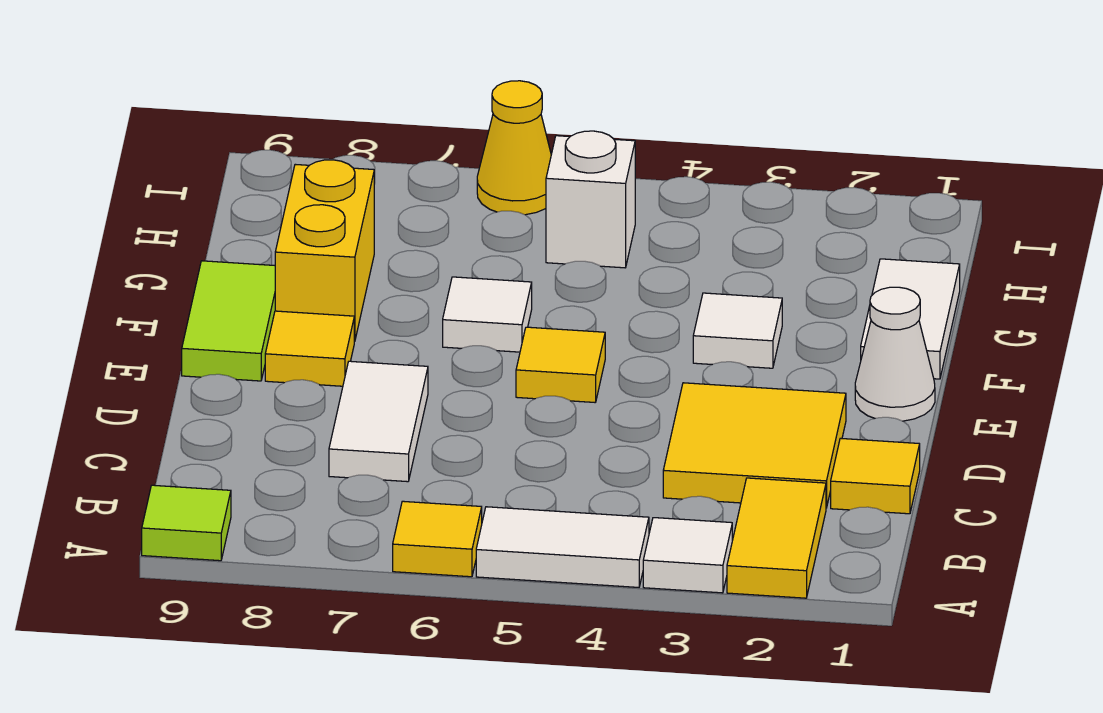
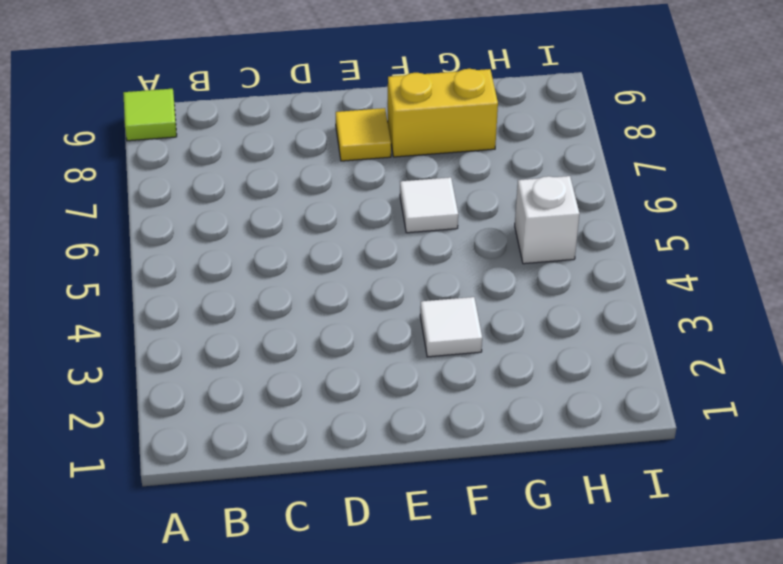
none -> yellow 1x2 tile [727,478,826,598]
none -> white 1x1 tile [643,518,732,593]
none -> white 1x2 tile [476,507,649,587]

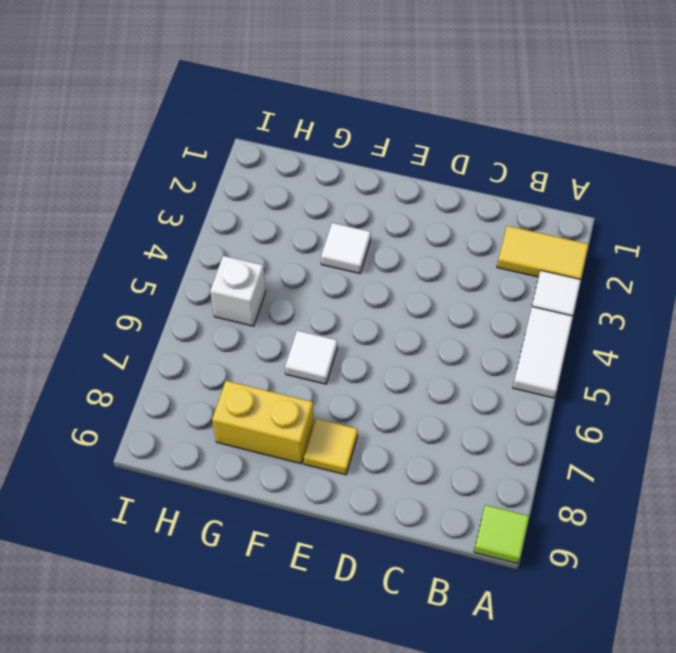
none -> yellow 1x1 tile [393,501,482,577]
none -> yellow 1x1 tile [831,438,920,514]
none -> yellow 2x2 tile [663,383,846,508]

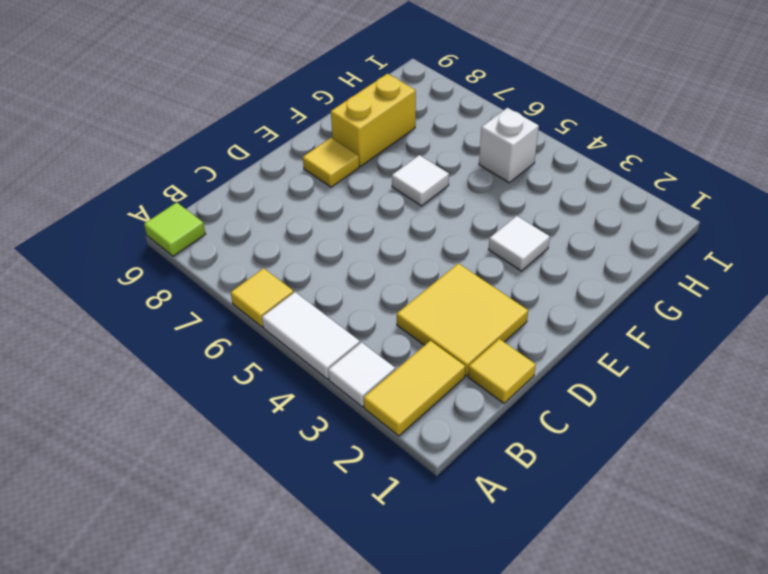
none -> white 1x2 tile [329,361,428,482]
none -> white 1x1 cone [855,287,935,421]
none -> yellow 1x1 tile [516,327,605,402]

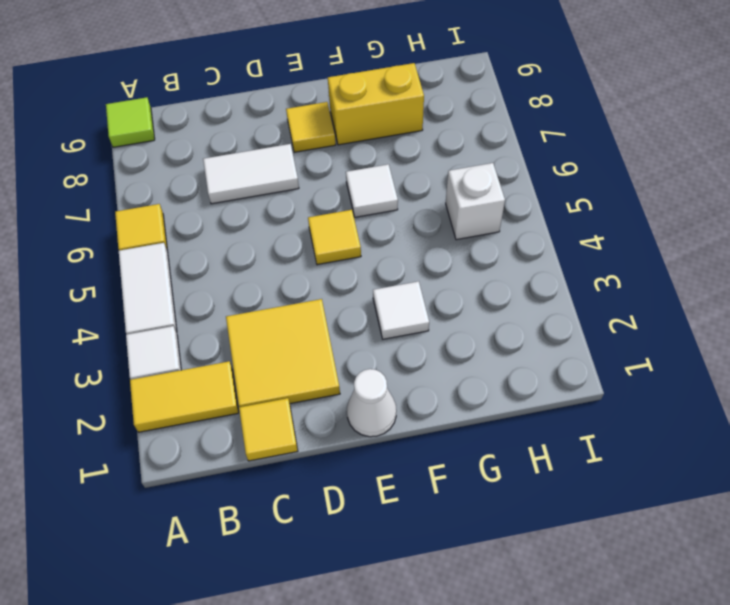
none -> lime 1x2 tile [182,261,275,381]
none -> white 1x2 tile [861,259,960,379]
none -> yellow 1x1 cone [477,81,551,215]

